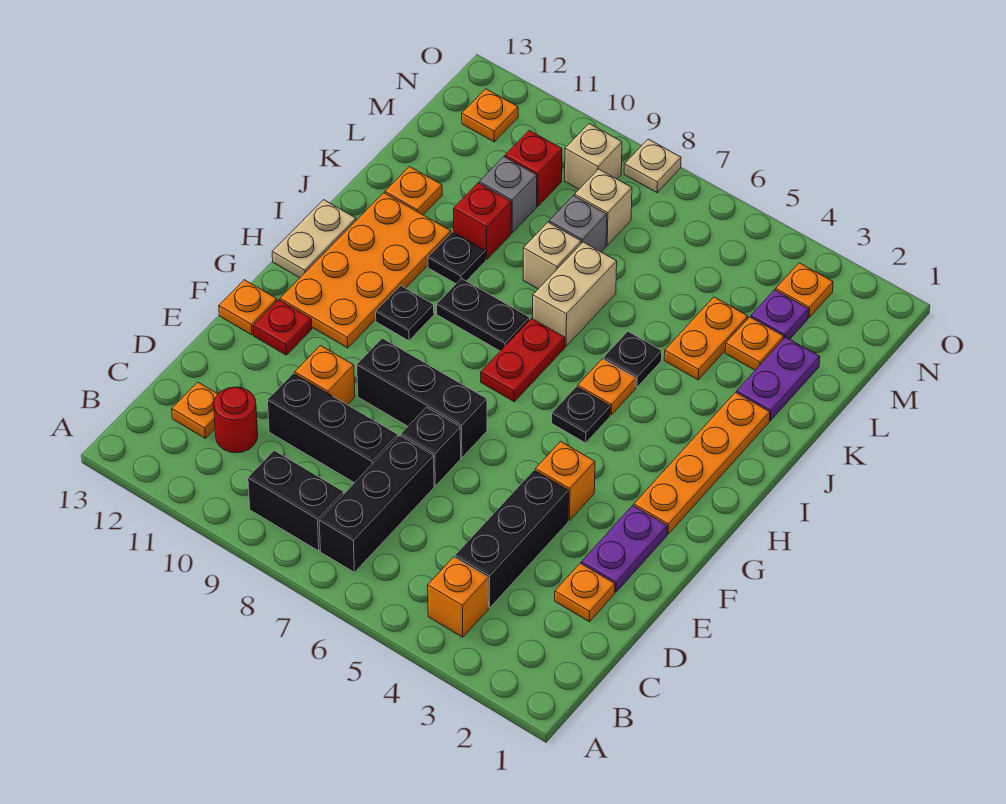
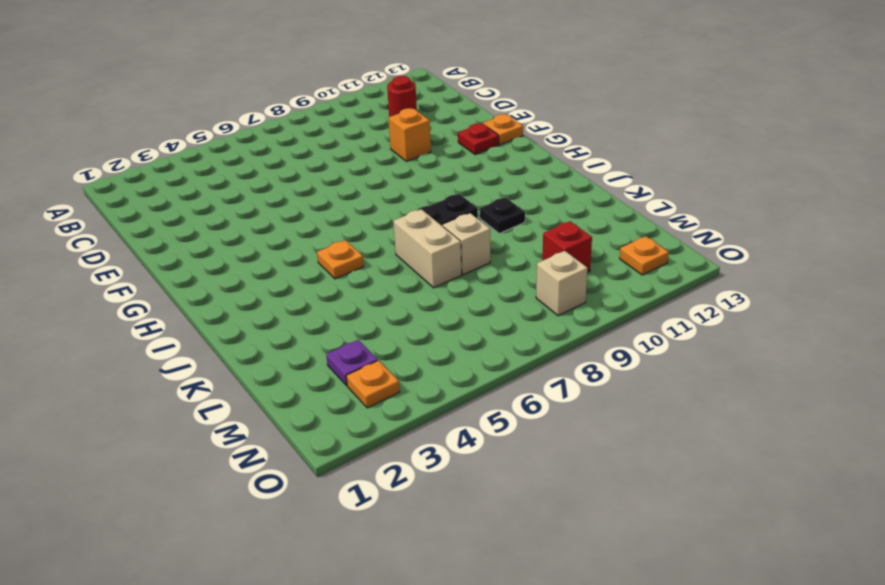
none -> orange 1x1 brick [428,557,489,637]
none -> black 1x3 brick [319,436,434,572]
none -> black 1x2 brick [248,451,344,551]
none -> black 1x3 brick [455,470,569,608]

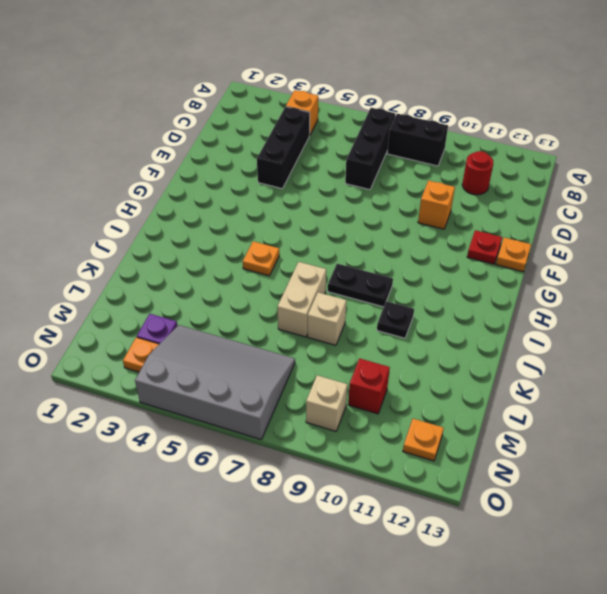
grey 3x4 slope [135,325,295,439] -> none
none -> orange 1x1 plate [172,382,218,438]
none -> orange 1x1 plate [555,563,615,622]
none -> black 1x3 brick [268,373,398,483]
none -> purple 1x2 plate [581,505,667,592]

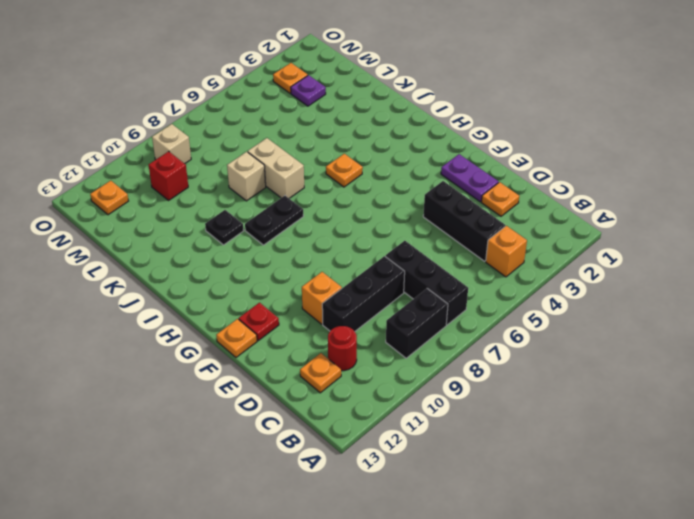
none -> black 1x1 brick [401,407,461,486]
none -> orange 1x1 brick [535,442,595,521]
none -> black 1x3 brick [357,338,487,458]
none -> orange 1x4 plate [634,392,770,534]

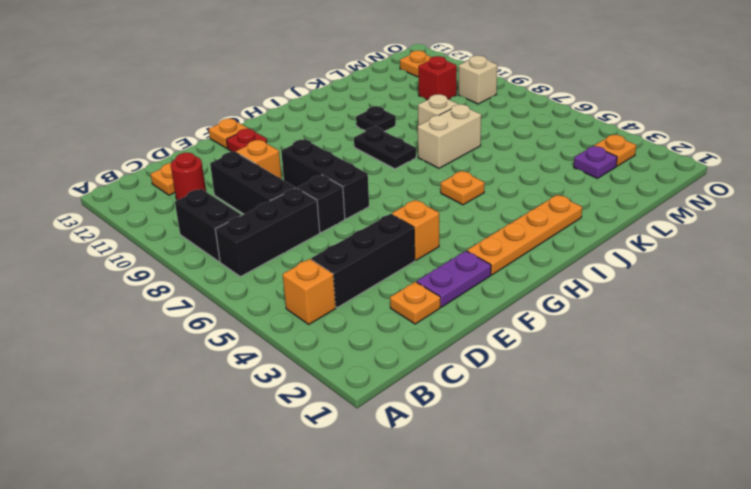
none -> orange 2x4 plate [280,193,451,348]
none -> black 1x1 plate [552,387,611,443]
none -> red 1x2 plate [481,318,565,402]
none -> black 1x1 plate [376,285,434,341]

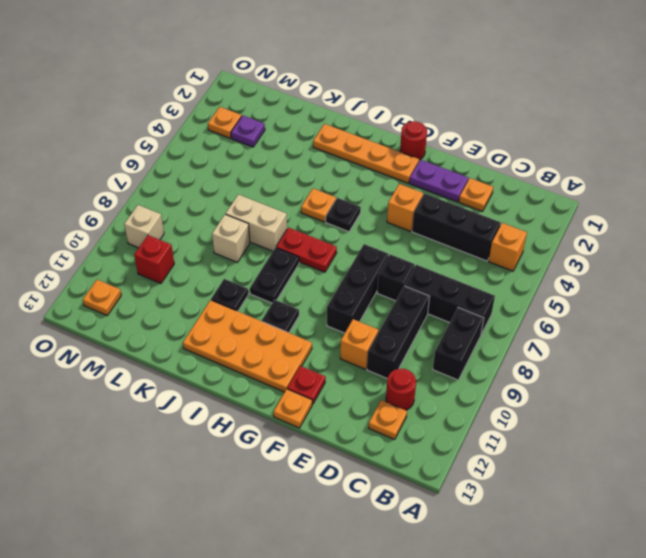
red 1x1 round brick [400,121,427,160] -> none
none -> tan 1x2 plate [272,200,356,278]
none -> black 1x1 plate [603,332,662,387]
none -> purple 1x2 plate [736,337,820,421]
none -> orange 1x2 plate [664,297,748,380]

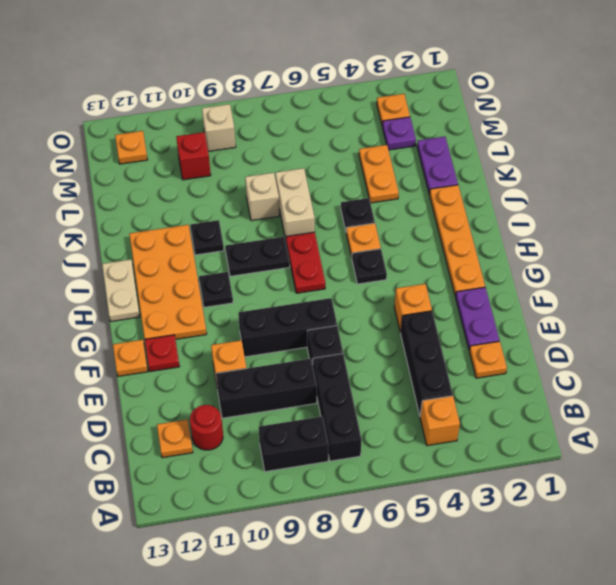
none -> red 1x1 brick [454,183,511,259]
none -> orange 1x1 plate [385,167,442,215]
none -> orange 1x1 plate [725,317,784,370]
none -> grey 1x1 brick [549,196,607,252]

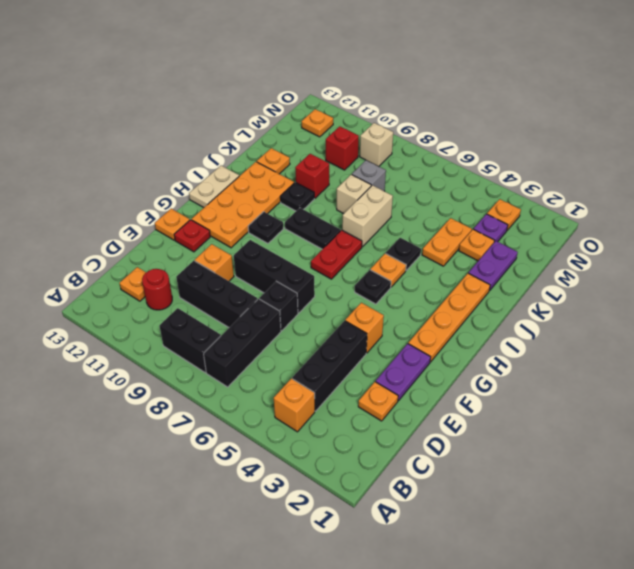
none -> grey 1x1 brick [479,157,537,233]
none -> tan 1x1 brick [575,169,632,245]
none -> tan 1x1 plate [624,139,681,193]

